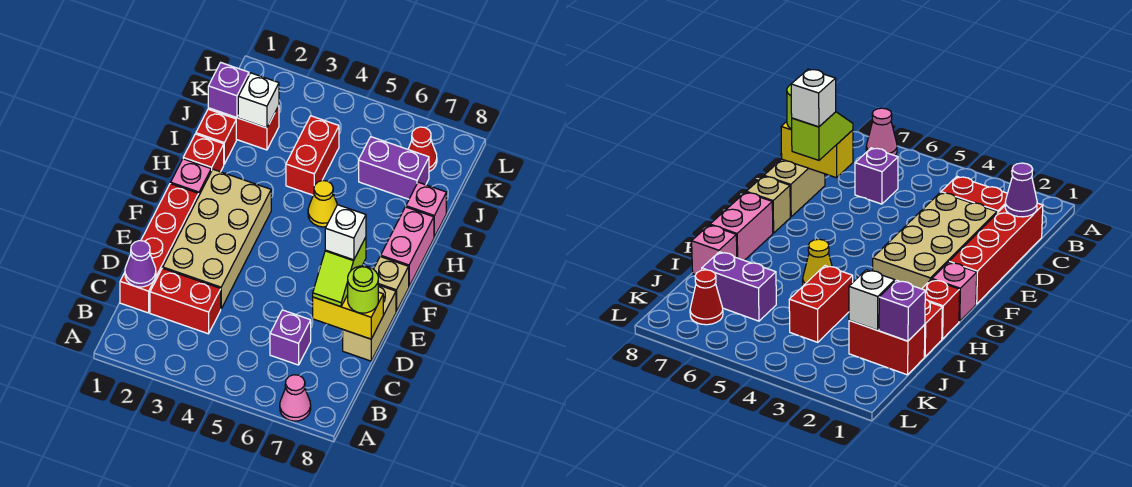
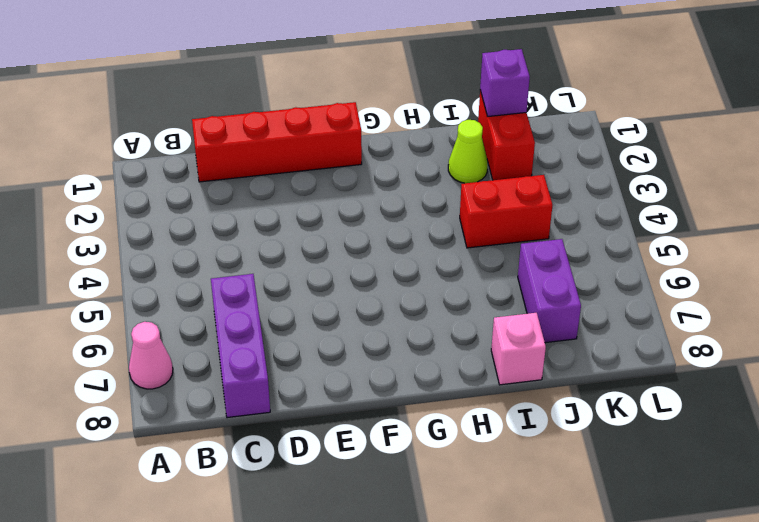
purple 1x3 brick [211,274,270,418] -> purple 1x1 brick [270,310,311,365]
lime 1x1 cone [448,120,488,183] -> none
none -> red 1x2 brick [150,268,221,334]
none -> tan 2x4 brick [163,169,271,308]
none -> tan 1x2 brick [343,285,396,361]

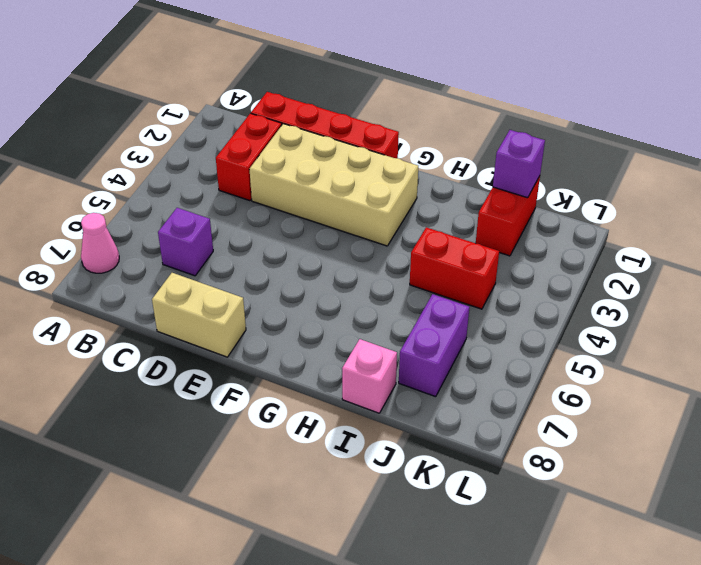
none -> tan 1x1 brick [374,256,409,312]
none -> pink 1x1 brick [171,159,211,195]
none -> pink 1x2 brick [381,207,434,286]

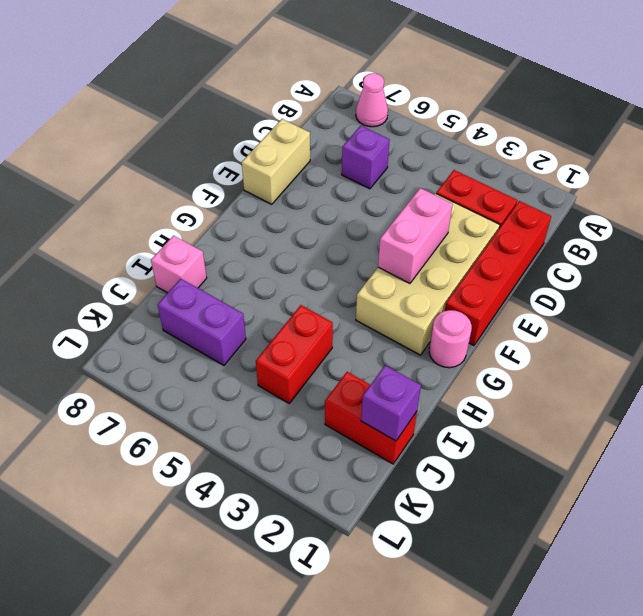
pink 1x2 brick [378,188,453,283] -> pink 1x2 brick moved to [381,207,434,286]
pink 1x1 round brick [429,310,472,368] -> pink 1x1 brick [171,159,211,195]
none -> tan 1x1 brick [374,256,409,312]
none -> red 1x1 brick [183,134,224,172]
none -> yellow 1x1 cone [308,180,337,227]

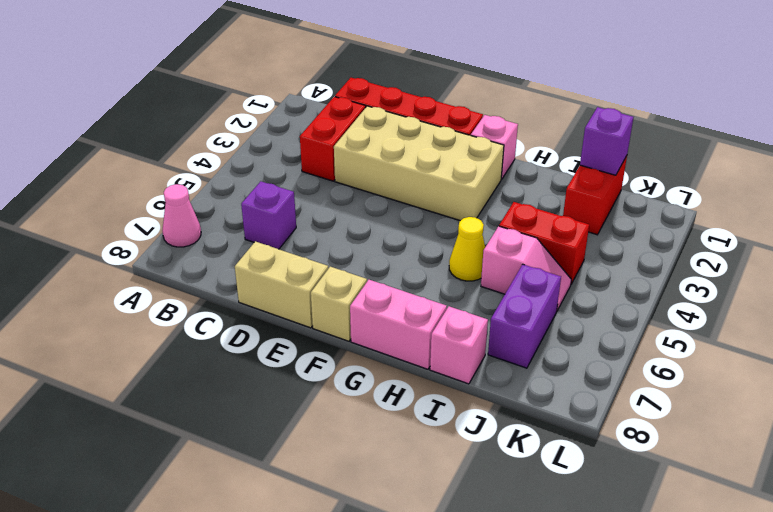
pink 1x2 slope [481,226,571,310] -> none
none -> red 1x1 brick [183,134,224,172]
none -> red 1x1 brick [196,109,236,164]
none -> red 1x1 cone [408,127,437,172]

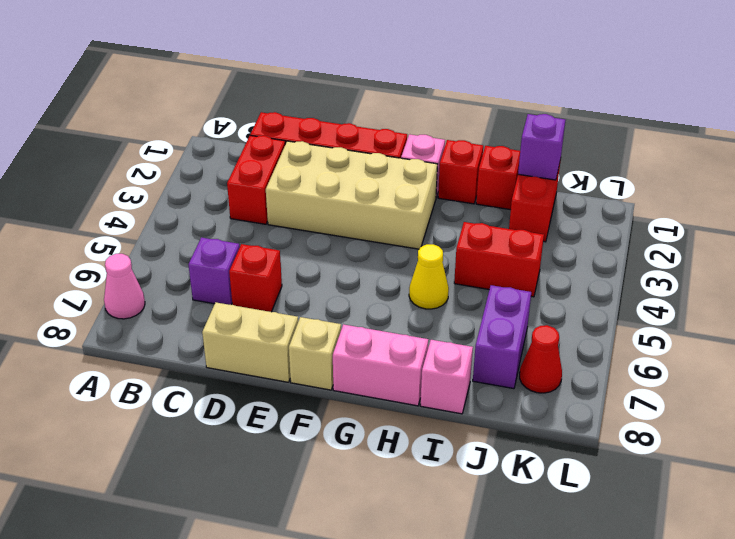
red 1x1 brick [229,244,282,312] -> none
none -> purple 1x1 cone [125,241,156,287]
none -> yellow 1x2 brick [313,292,383,339]
none -> white 1x1 brick [238,73,279,128]

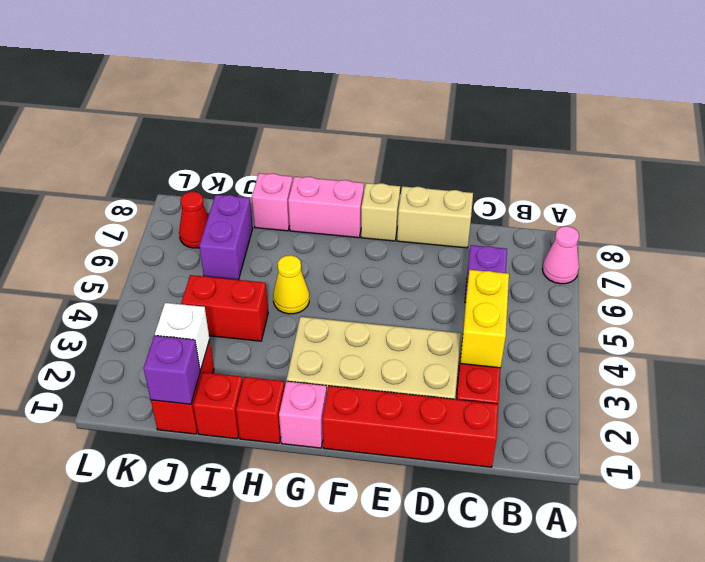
yellow 1x2 brick [460,270,509,368] -> yellow 1x2 brick moved to [313,292,383,339]
none -> purple 1x1 cone [125,241,156,287]
none -> lime 1x2 slope [313,237,366,307]
none -> lime 1x1 round brick [348,266,378,313]

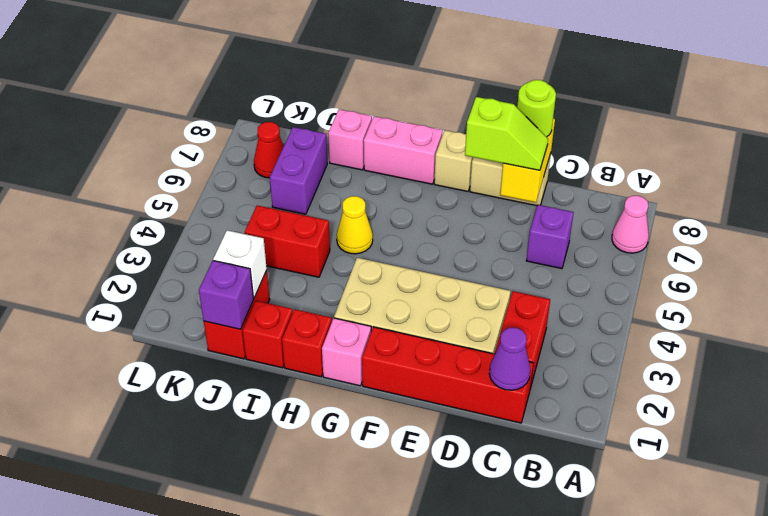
none -> white 1x1 brick [325,205,366,260]

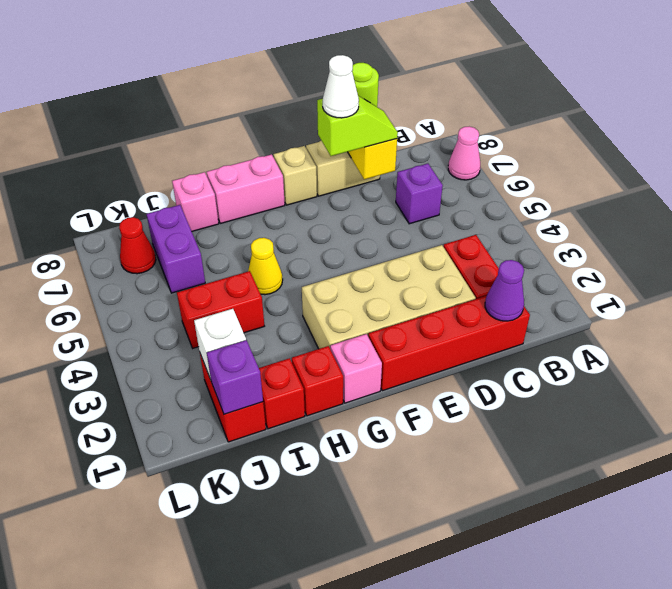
white 1x1 cone [323,55,359,118] -> white 1x1 brick [325,205,366,260]

